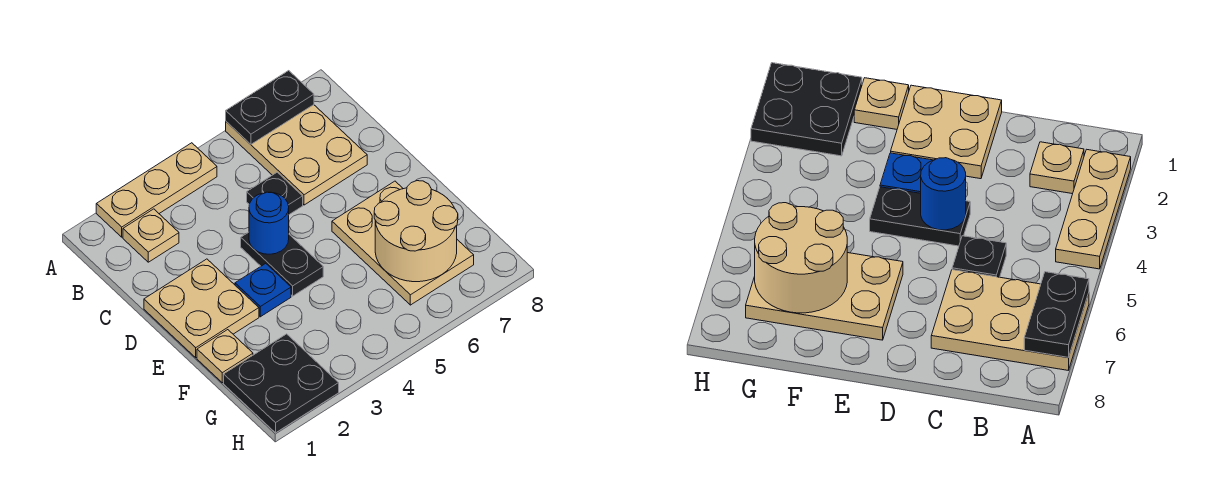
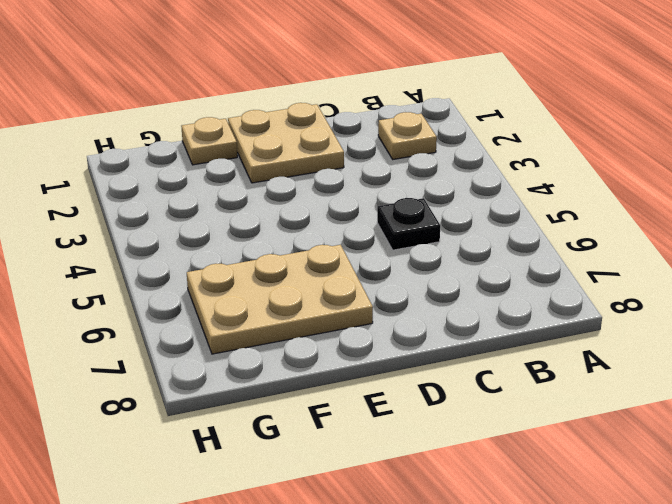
none -> tan 1x3 plate [96,143,217,237]
none -> tan 2x3 plate [226,105,367,205]
none -> black 1x2 plate [241,232,323,296]

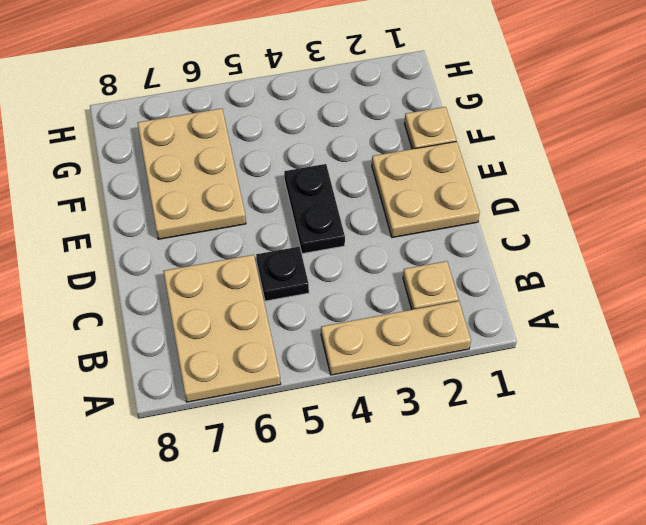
none -> blue 1x1 plate [235,263,291,317]
none -> black 2x2 plate [224,334,339,433]
none -> black 1x2 plate [226,71,314,144]

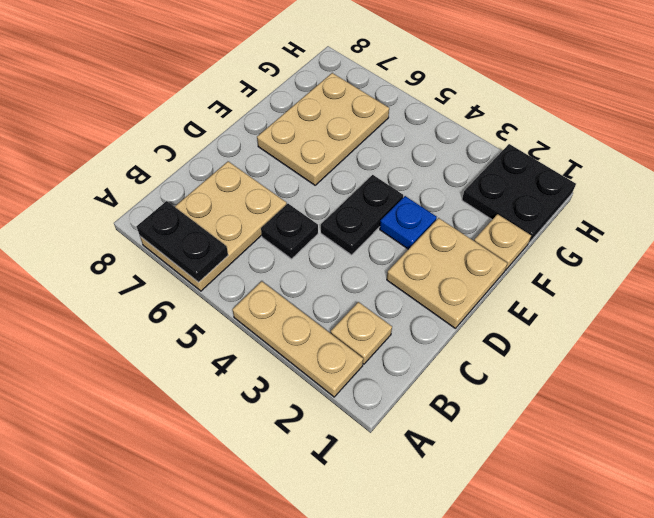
none -> blue 1x1 round brick [249,192,289,254]
none -> tan 2x2 round brick [374,181,458,282]

